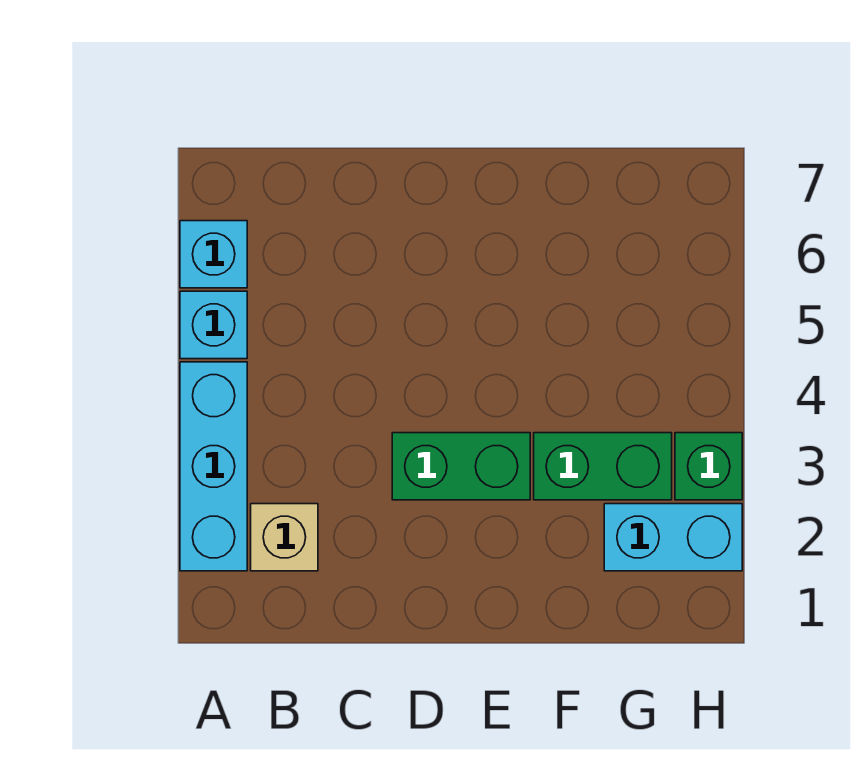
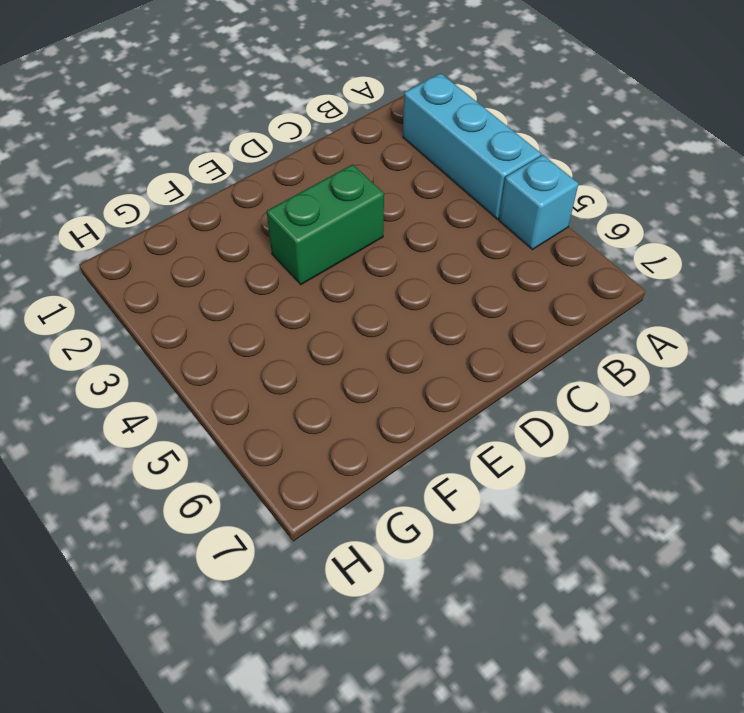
none -> cyan 1x1 brick [180,221,247,288]
none -> tan 1x1 brick [251,504,318,571]

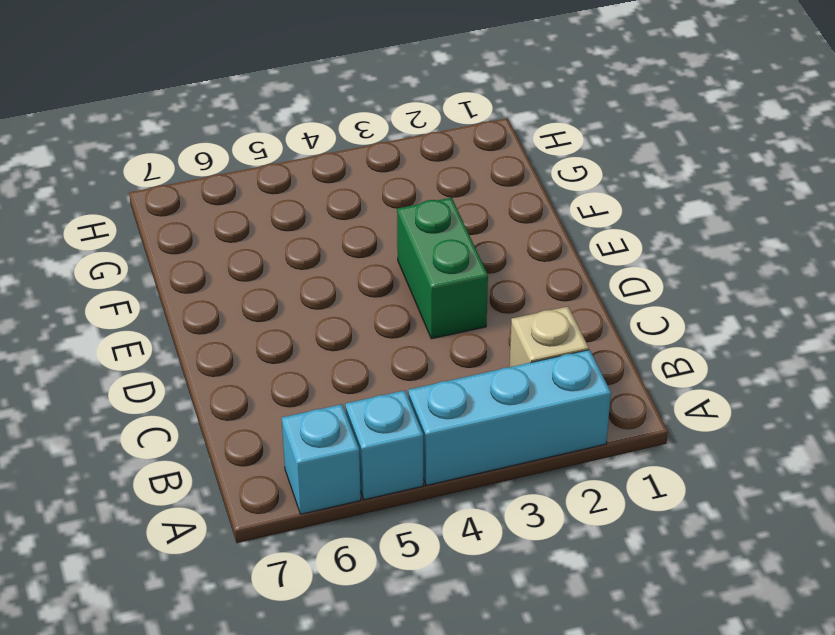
none -> green 1x2 brick [534,433,672,500]
none -> cyan 1x2 brick [604,504,742,571]

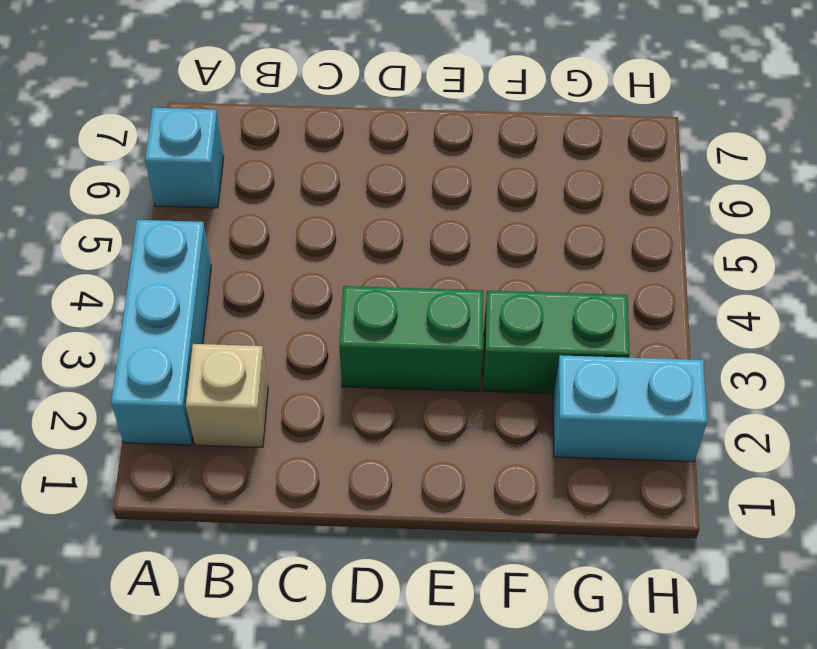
none -> cyan 1x1 brick [180,291,247,359]
none -> green 1x1 brick [675,433,742,500]

